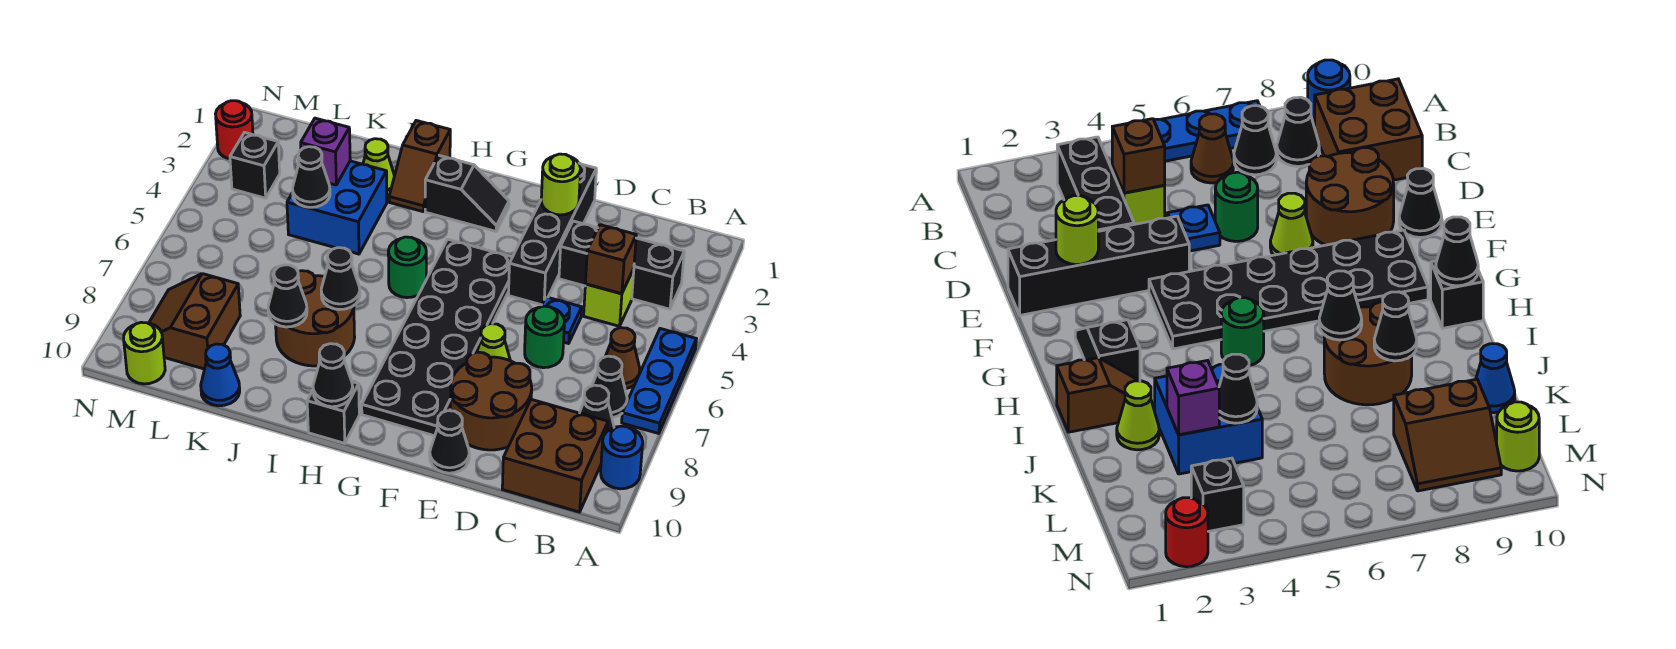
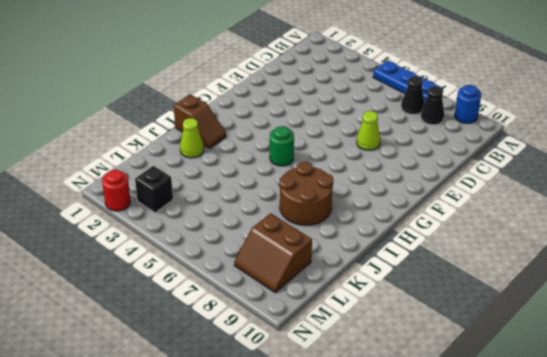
none -> black 1x3 brick [559,221,684,309]
none -> brown 1x1 cone [605,328,640,389]
none -> brown 2x2 brick [502,399,608,512]
none -> lime 1x1 brick [584,269,634,326]

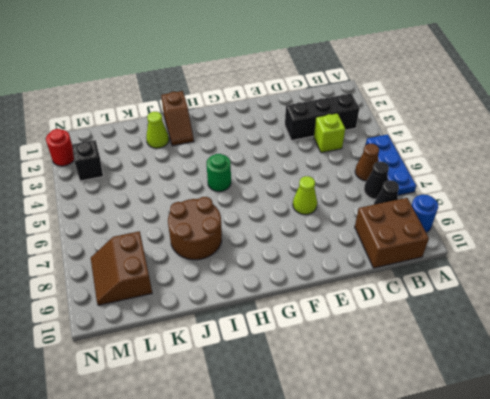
none -> blue 1x1 plate [541,297,582,344]
none -> green 1x1 round brick [525,306,564,368]
none -> brown 2x2 round brick [450,352,532,450]
none -> black 1x4 brick [509,163,596,305]

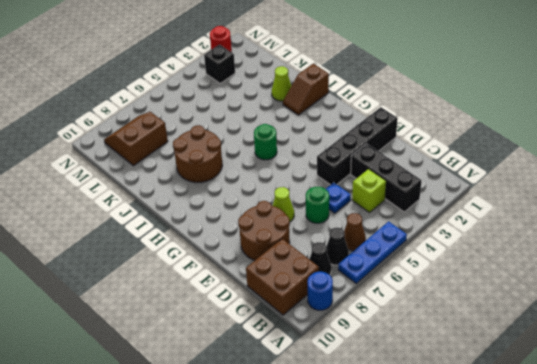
none -> black 1x1 cone [430,411,469,473]
none -> black 2x6 plate [362,239,512,436]
none -> black 1x2 slope [425,156,509,231]
none -> black 1x1 brick [307,382,359,443]

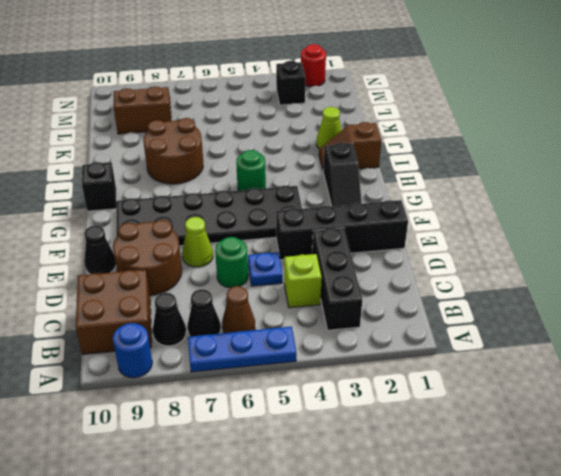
none -> blue 2x2 brick [287,161,387,254]
none -> blue 1x1 cone [201,344,240,406]
none -> lime 1x1 round brick [124,322,165,384]
none -> brown 1x1 brick [585,225,636,294]

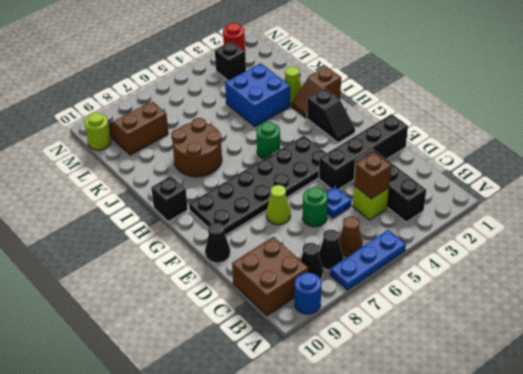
none -> brown 2x2 round brick [450,352,532,450]
none -> blue 1x1 cone [201,344,240,406]
none -> lime 1x1 round brick [541,154,581,215]
none -> black 1x1 cone [313,344,353,407]

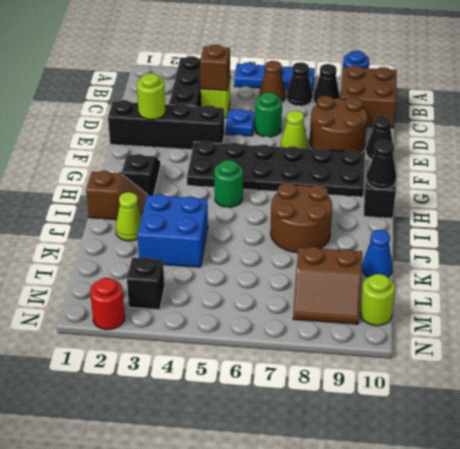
none -> black 1x1 cone [321,248,360,310]
none -> black 1x1 cone [268,265,307,327]
none -> purple 1x1 brick [301,118,350,185]
none -> black 1x1 cone [293,147,330,207]

